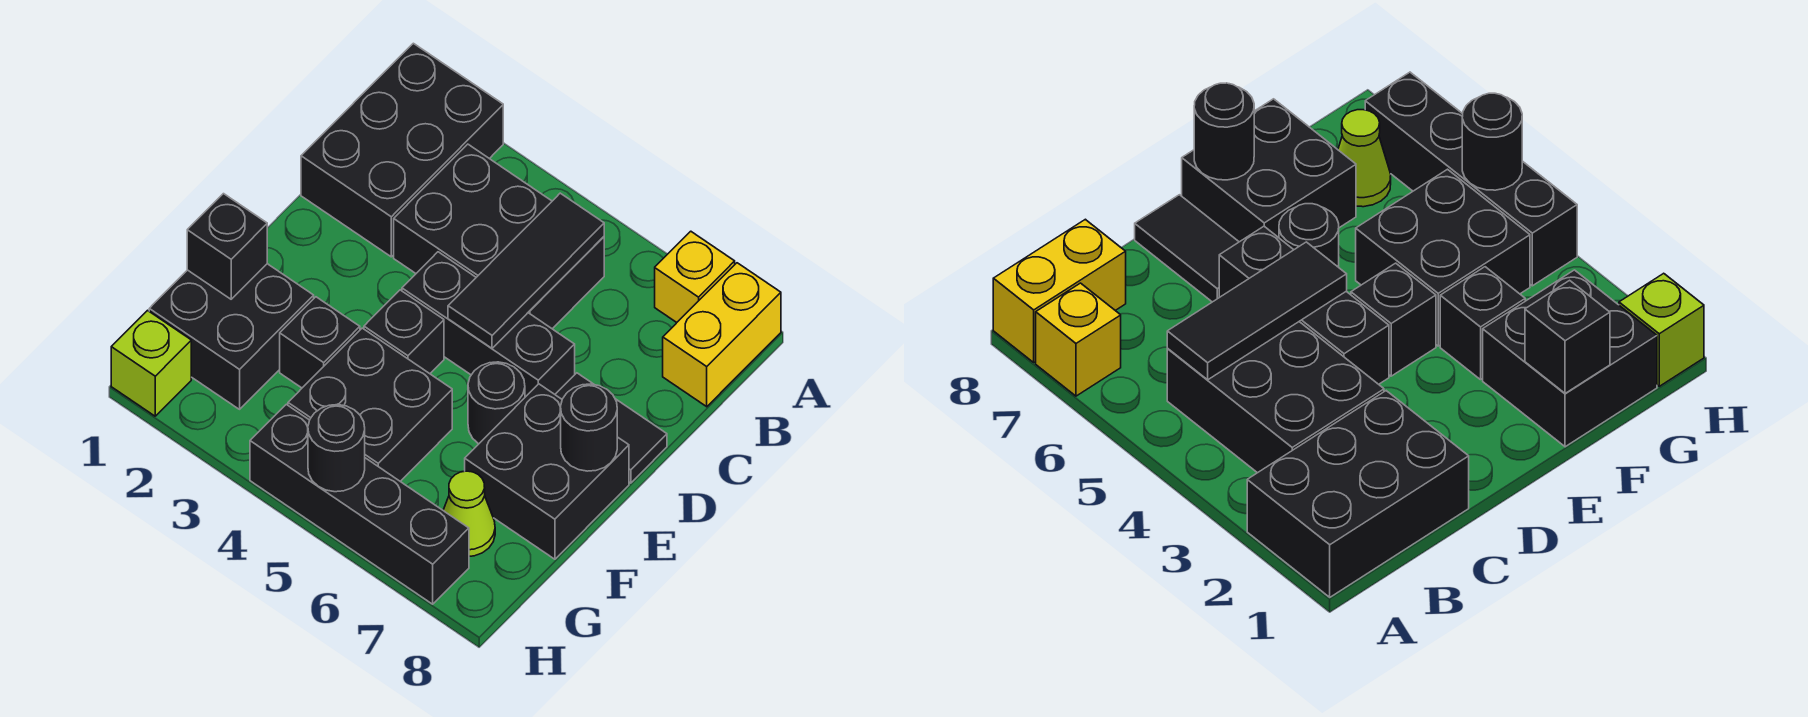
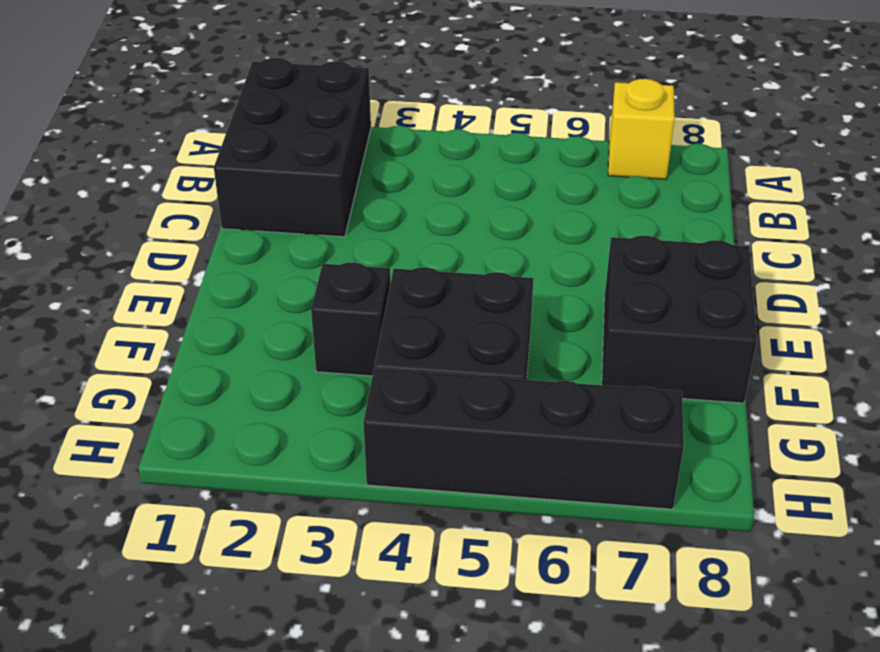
none -> yellow 1x2 brick [663,263,781,407]
none -> black 2x3 brick [394,144,604,329]
none -> black 1x3 brick [402,252,575,397]

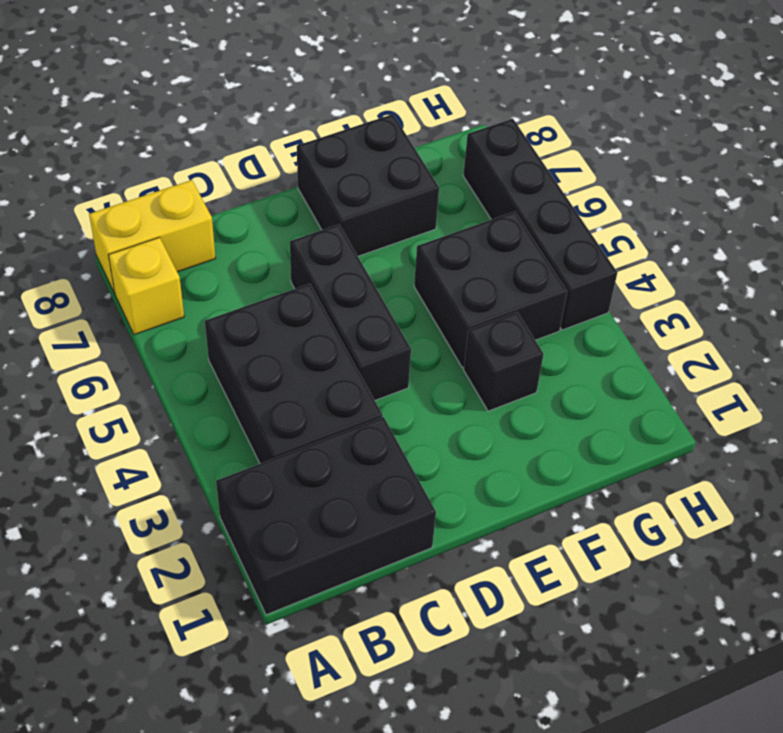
none -> black 1x2 tile [555,373,667,483]
none -> black 1x1 brick [364,290,444,374]
none -> black 1x1 round brick [468,362,525,444]

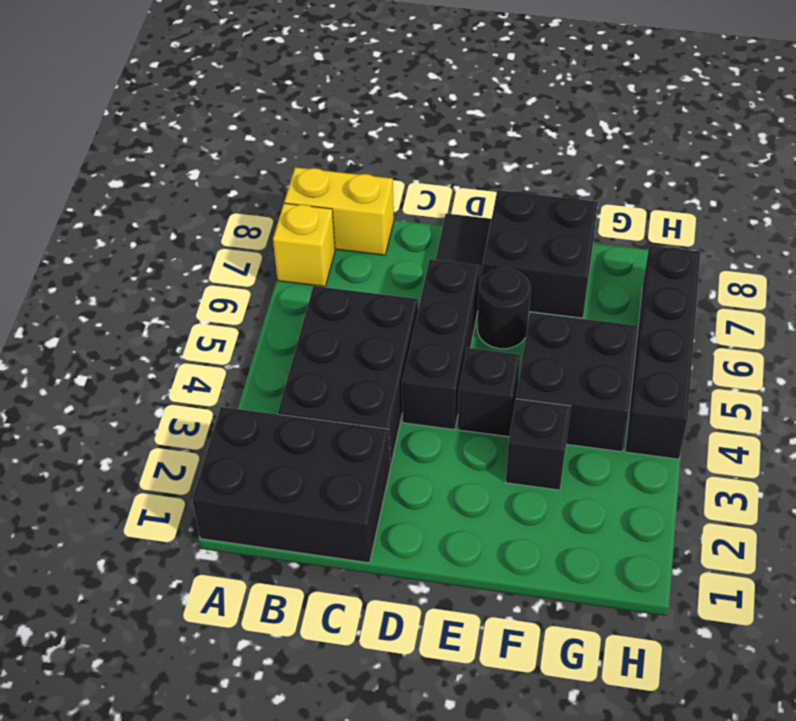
none -> black 2x2 brick [149,264,314,409]
none -> lime 1x1 cone [443,471,495,556]
none -> lime 1x1 brick [111,310,191,416]

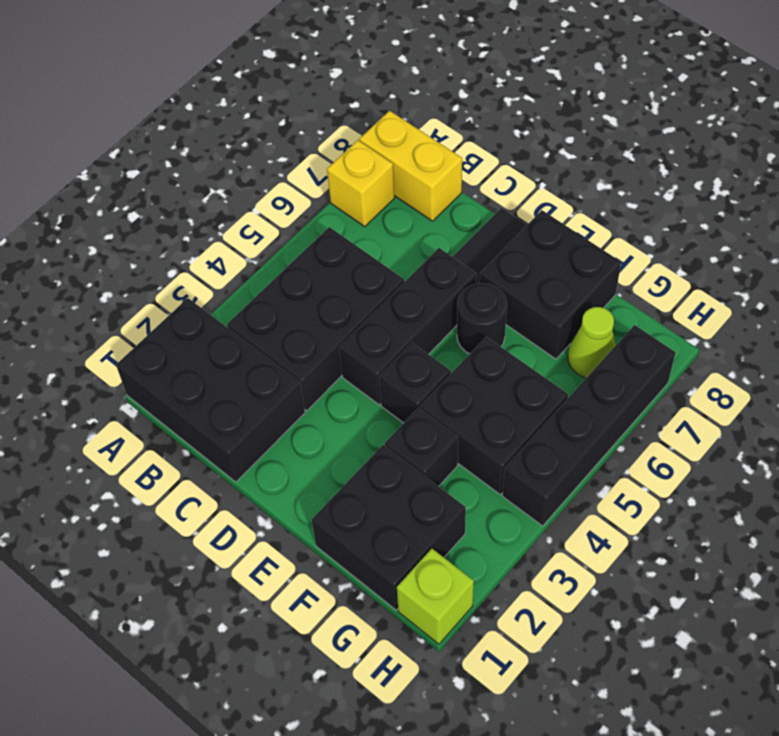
none -> black 1x3 tile [448,193,604,348]
none -> black 1x1 round brick [561,384,617,471]
none -> black 1x1 brick [187,194,267,299]

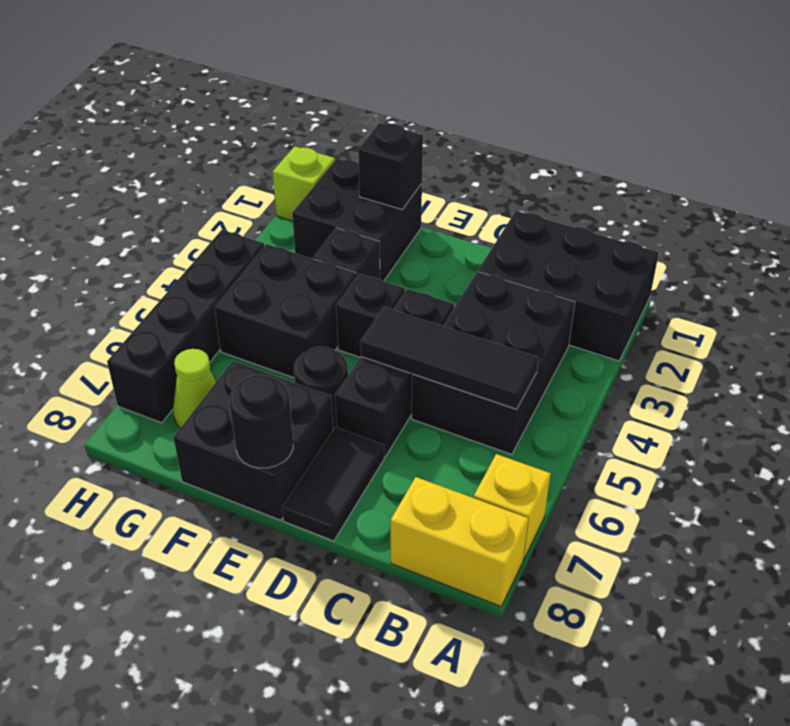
none -> black 1x1 round brick [308,405,365,492]

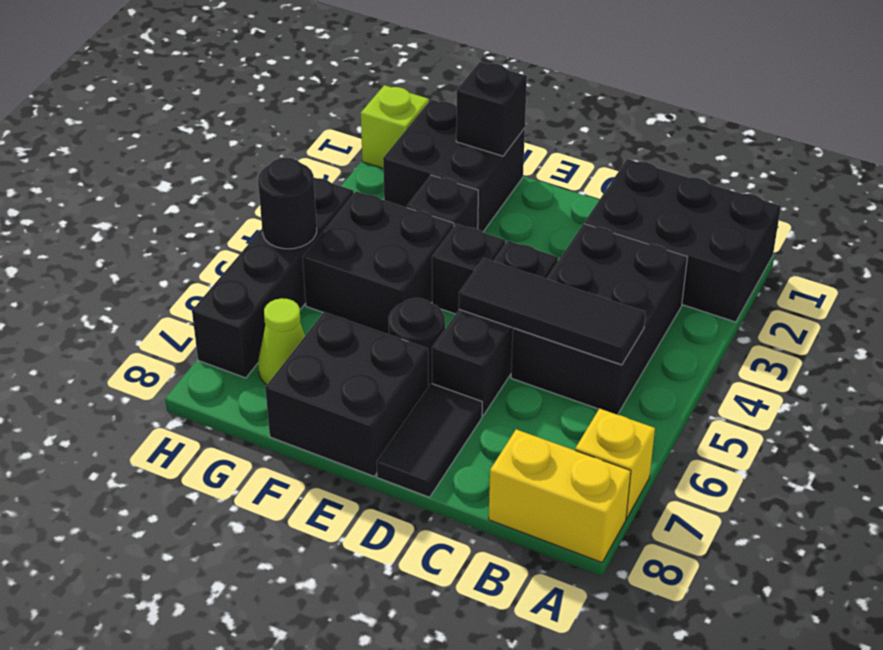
none -> black 1x1 round brick [561,384,617,471]

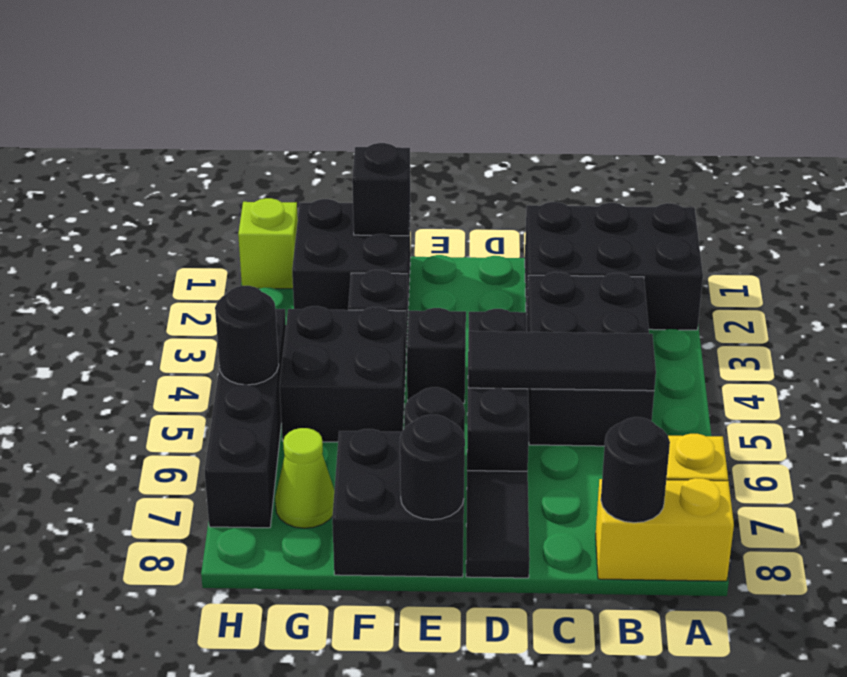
black 1x1 round brick [601,417,670,523] -> none

